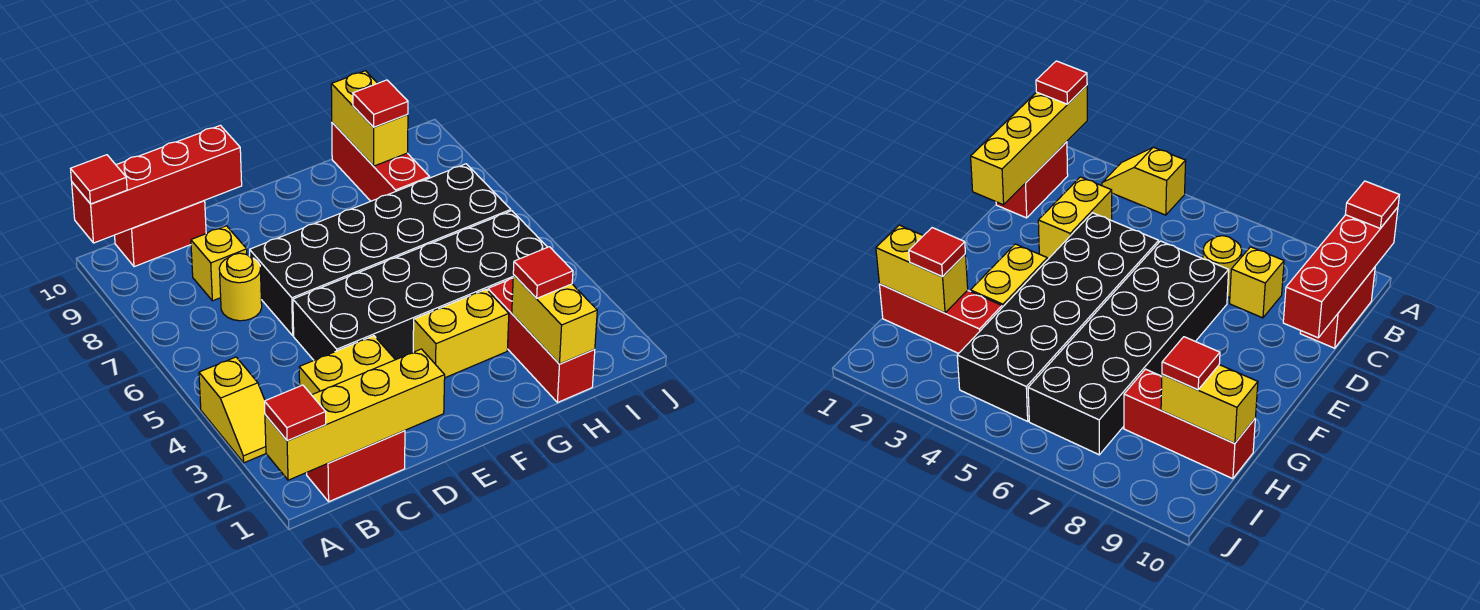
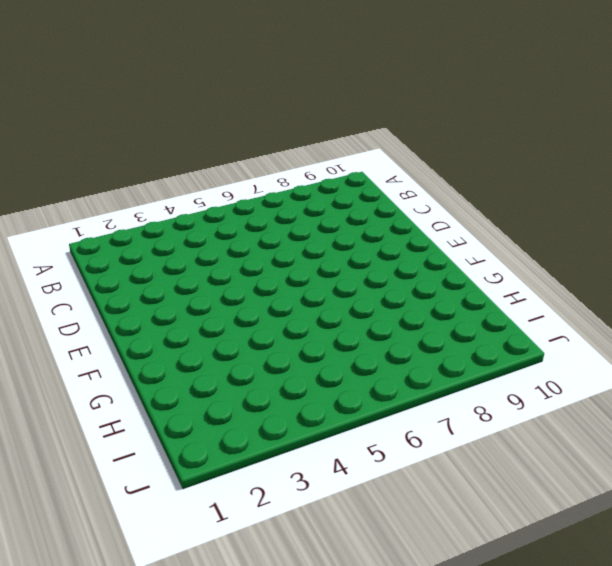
none -> yellow 1x2 slope [199,357,266,463]
none -> red 1x2 brick [307,431,405,502]
none -> red 1x2 brick [115,200,206,267]

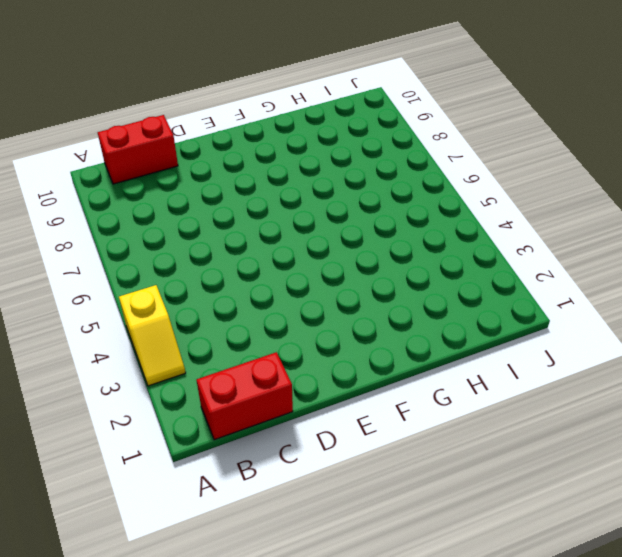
none -> yellow 1x2 brick [299,336,395,395]
none -> yellow 1x1 round brick [219,253,262,321]
none -> yellow 1x1 brick [191,226,247,301]

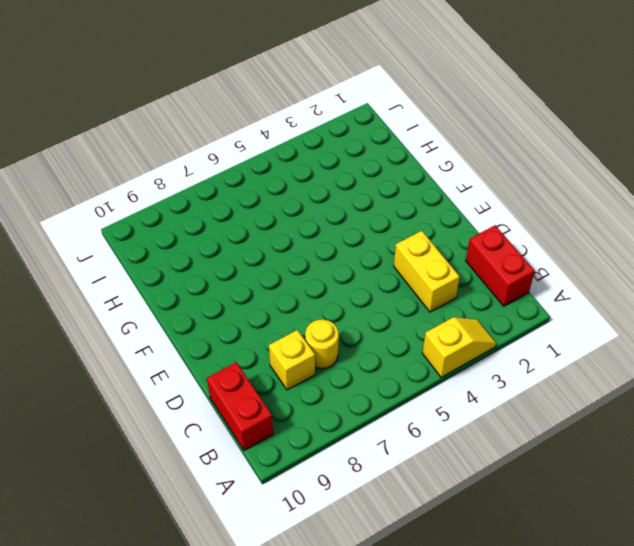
none -> black 2x6 brick [293,211,547,360]
none -> black 2x6 brick [250,164,511,336]
none -> yellow 1x2 brick [413,290,509,378]

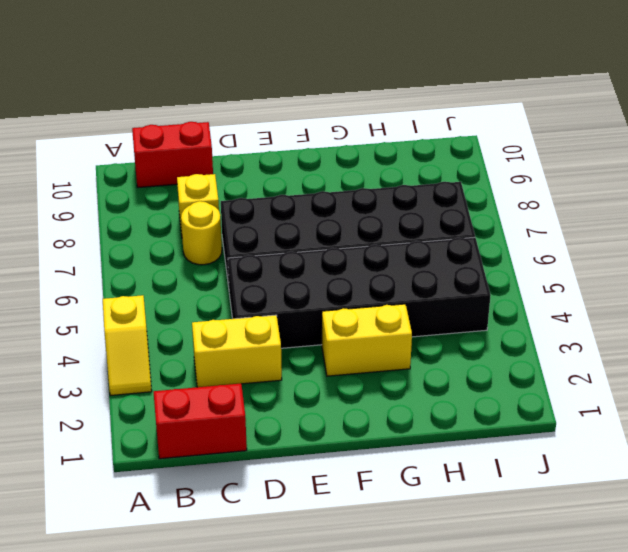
none -> red 1x3 brick [488,278,595,403]
none -> red 1x3 brick [332,123,430,201]
none -> yellow 1x4 brick [265,349,445,480]

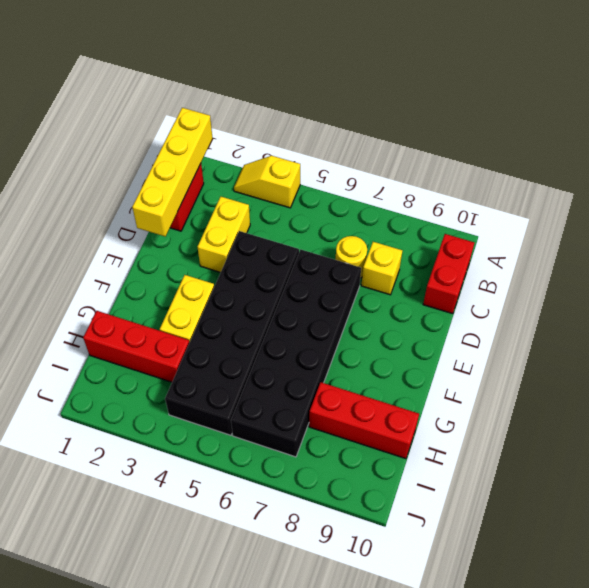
none -> red 1x4 brick [72,125,242,243]
none -> yellow 1x2 brick [512,275,597,364]
none -> yellow 1x2 brick [331,71,408,166]

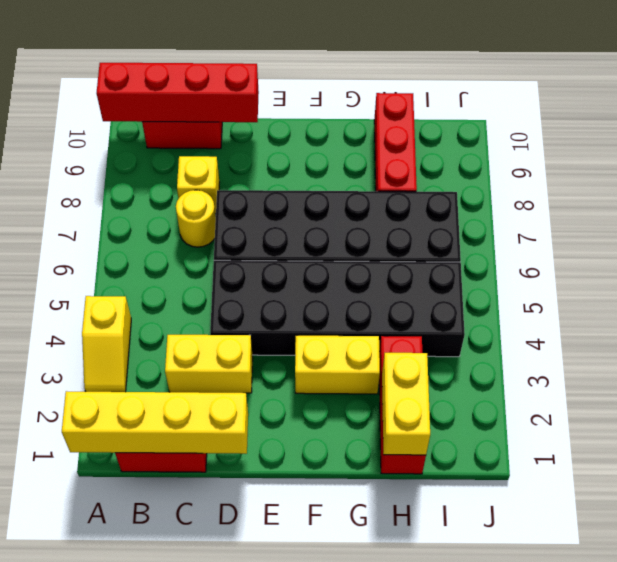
none -> yellow 1x2 brick [331,71,408,166]
none -> red 1x1 tile [264,385,326,441]
none -> red 1x1 tile [71,155,127,204]

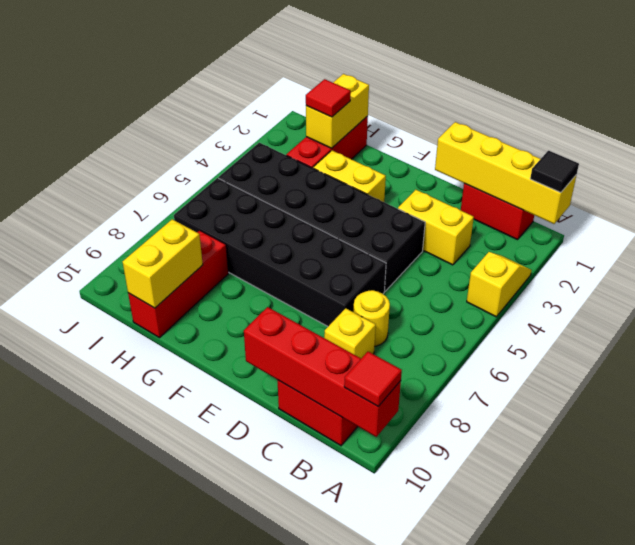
black 1x1 tile [530,151,579,193] -> red 1x1 tile [264,385,326,441]
none -> red 1x1 tile [353,80,408,127]

